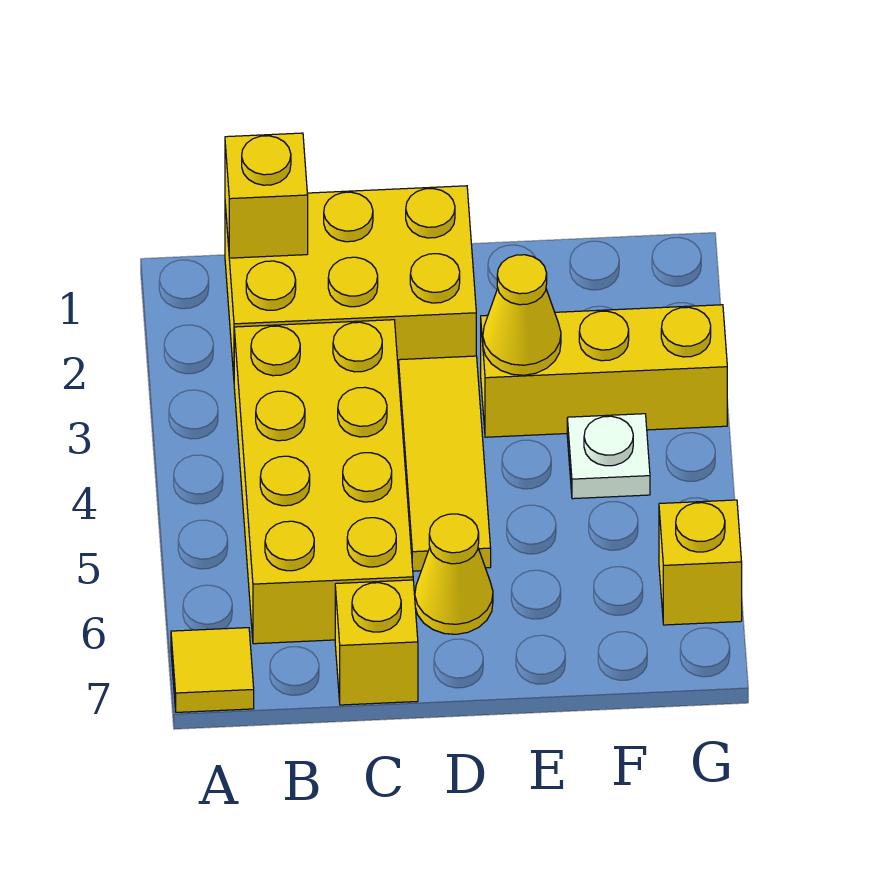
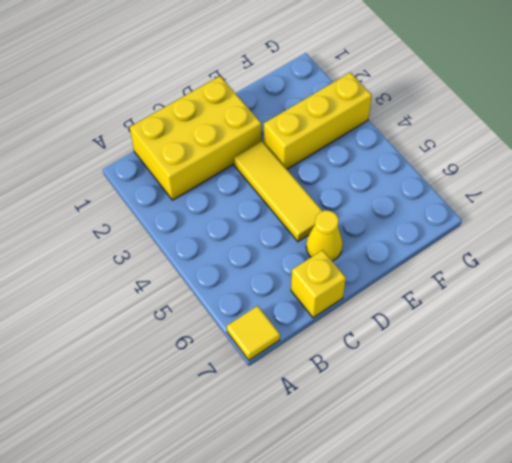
none -> yellow 2x4 brick [234,320,413,644]
none -> white 1x1 plate [567,414,650,499]

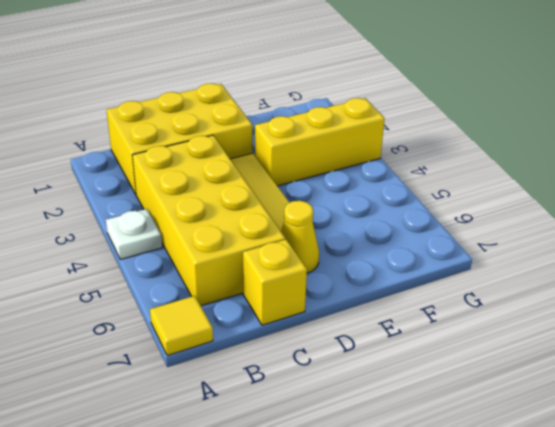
white 1x1 plate [106,209,162,259] -> white 1x1 plate moved to [567,414,650,499]
none -> yellow 1x1 brick [659,500,742,625]
none -> yellow 1x1 brick [225,133,308,258]

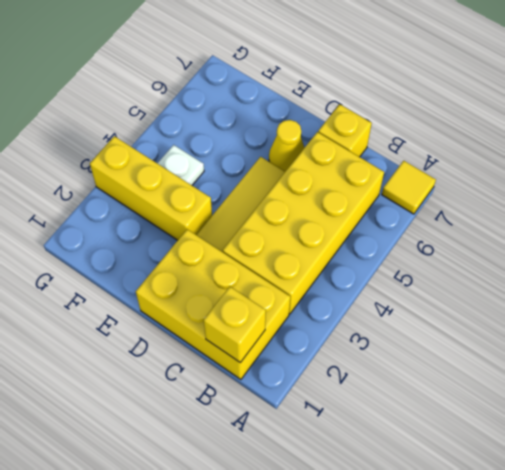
none -> yellow 1x1 brick [659,500,742,625]
none -> yellow 1x1 cone [483,255,561,375]

